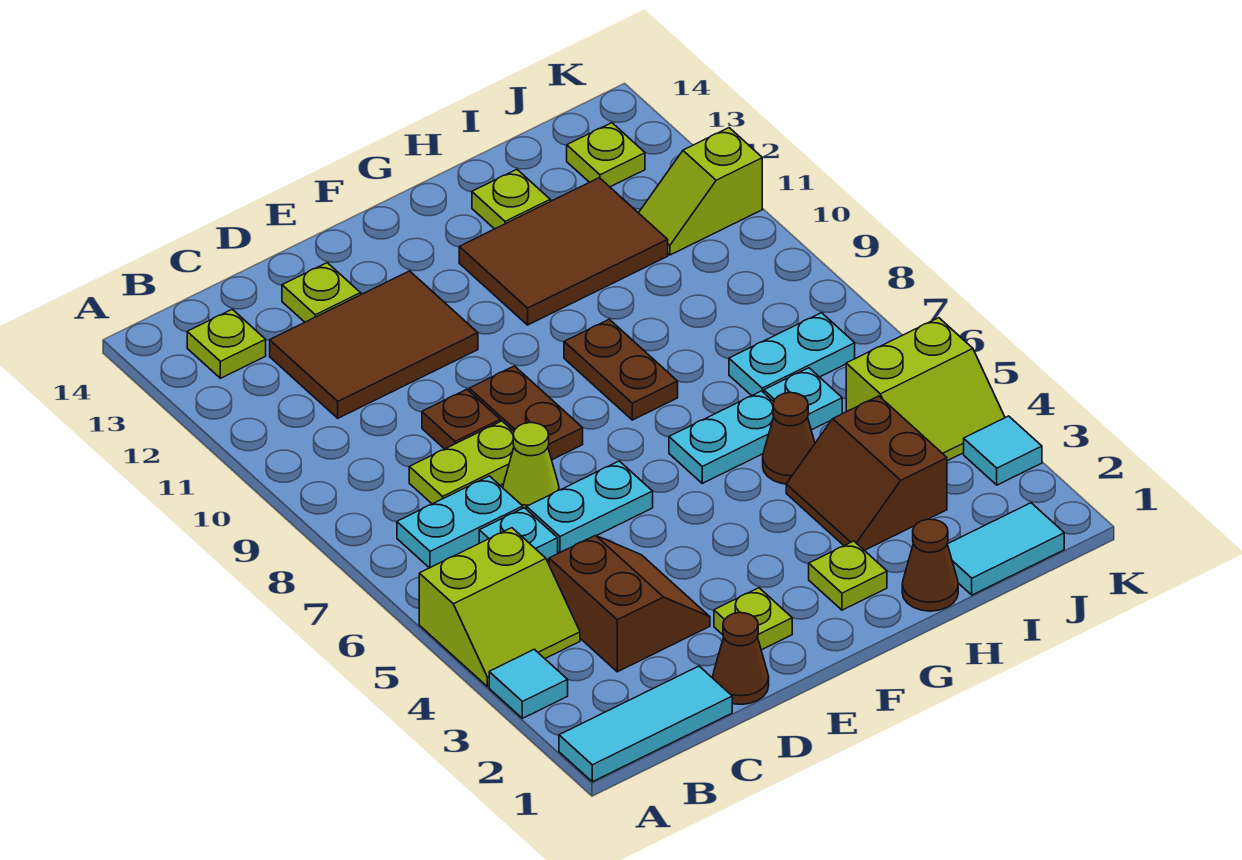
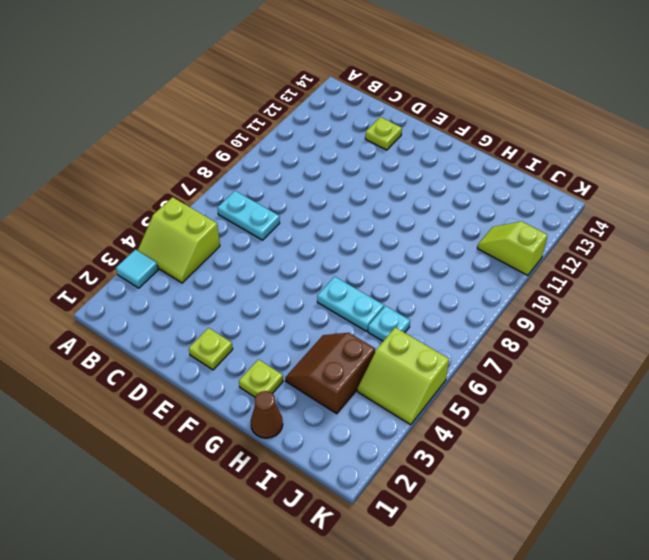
none -> cyan 1x3 tile [559,666,732,782]
none -> lime 1x1 plate [187,309,266,378]
none -> brown 2x2 slope [549,535,710,672]
none -> cyan 1x1 plate [479,508,558,560]

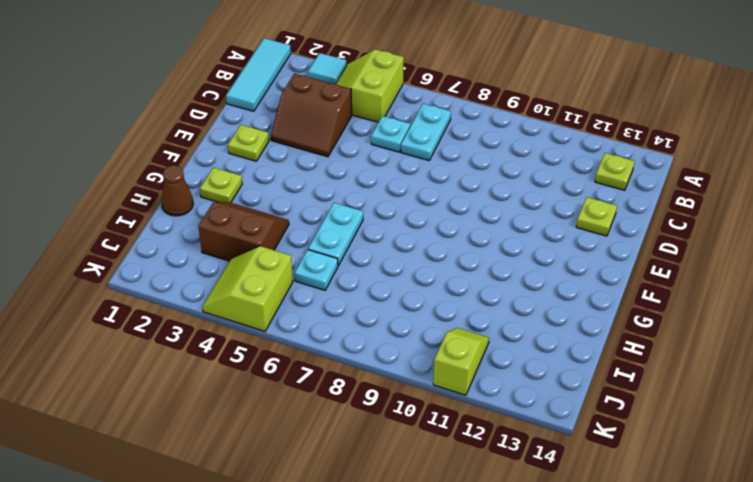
none -> lime 1x2 plate [409,421,514,504]
none -> brown 2x3 tile [270,271,478,418]
none -> brown 1x1 cone [713,613,769,705]
none -> cyan 1x2 plate [527,461,653,553]

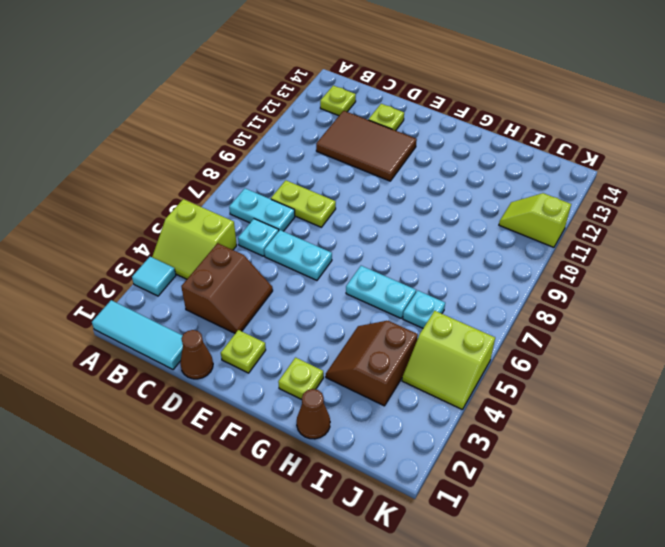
none -> lime 1x1 cone [503,423,559,509]
none -> brown 1x1 plate [422,389,500,449]
none -> brown 1x2 plate [469,366,583,460]
none -> brown 1x2 plate [564,319,678,420]

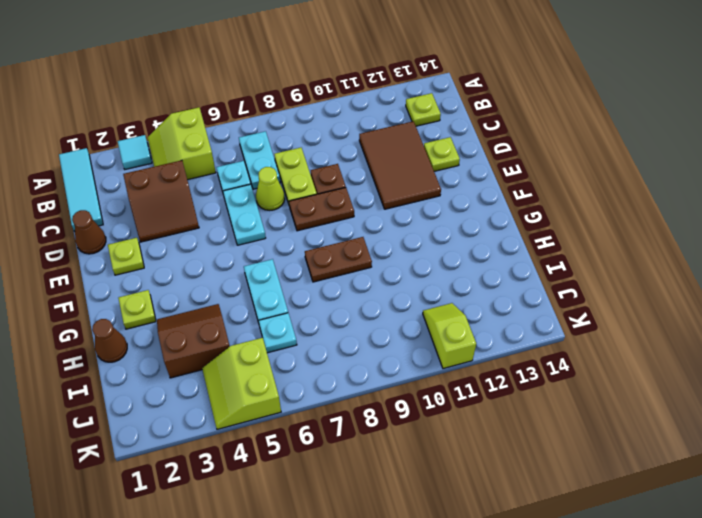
none -> brown 2x3 tile [459,178,668,325]
none -> brown 1x1 cone [763,393,815,484]
none -> lime 1x1 plate [472,169,550,229]
none -> cyan 1x2 tile [948,503,1064,595]

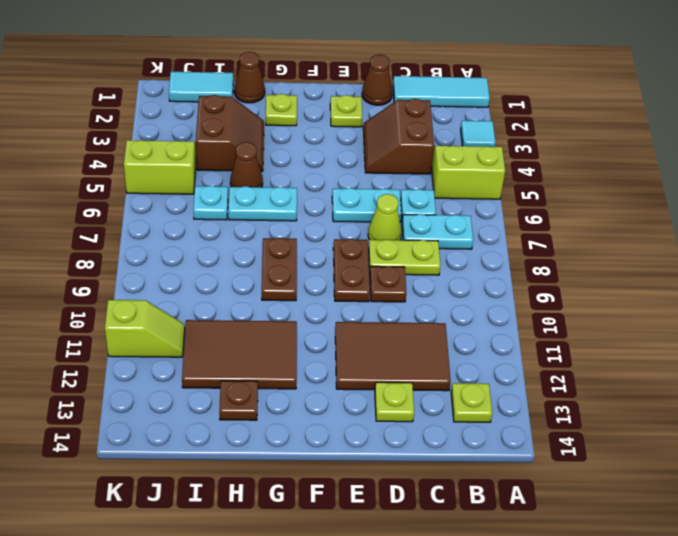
brown 1x1 plate [219,381,258,420] -> lime 1x1 plate [472,169,550,229]
none -> cyan 1x2 plate [729,313,855,396]
none -> lime 1x1 plate [567,123,645,187]
none -> cyan 1x1 tile [964,416,1042,485]

